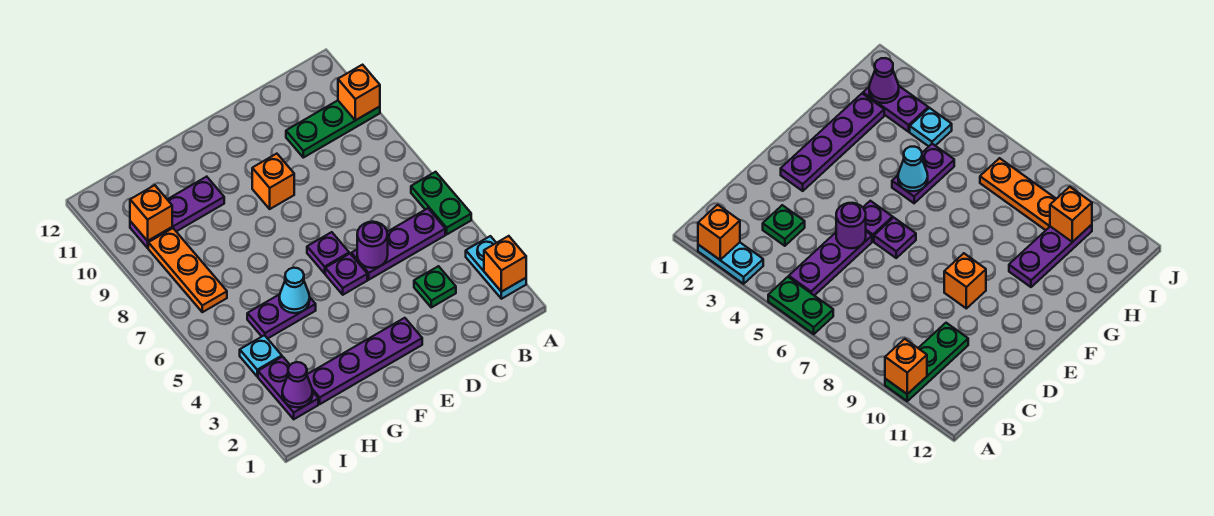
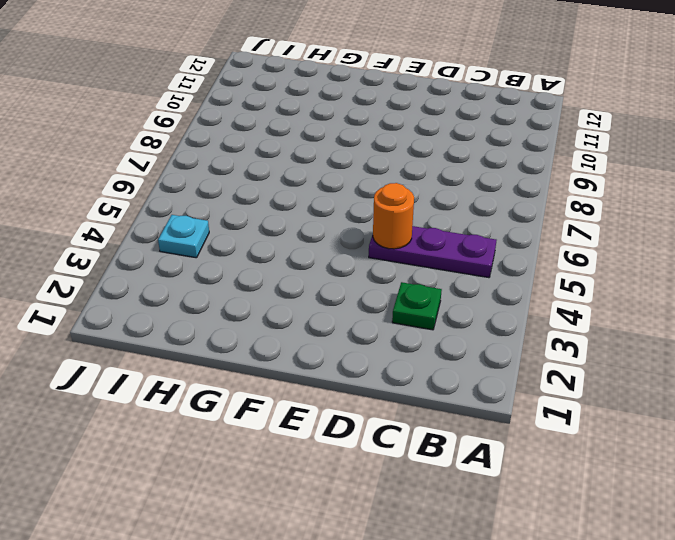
orange 1x1 round brick [373,183,414,249] -> purple 1x1 round brick [357,222,388,268]
none -> cyan 1x2 plate [466,236,526,299]
none -> green 1x2 plate [411,172,471,234]
none -> green 1x3 plate [286,101,380,158]

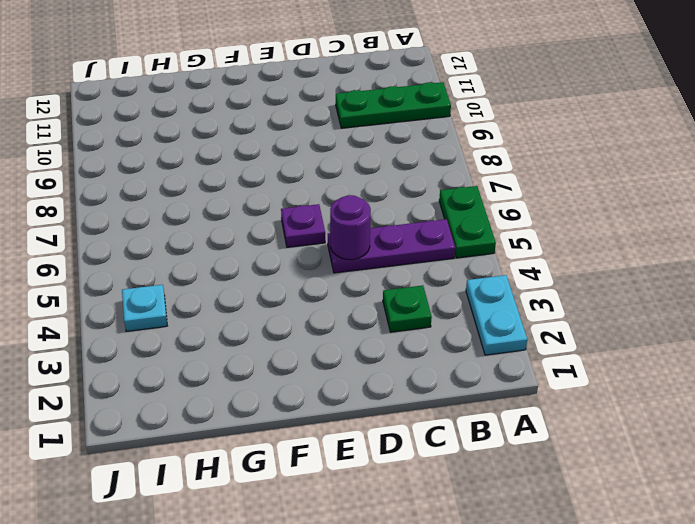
none -> purple 1x4 plate [307,318,422,404]
none -> purple 1x1 plate [325,254,367,295]
none -> orange 1x1 brick [252,154,294,209]

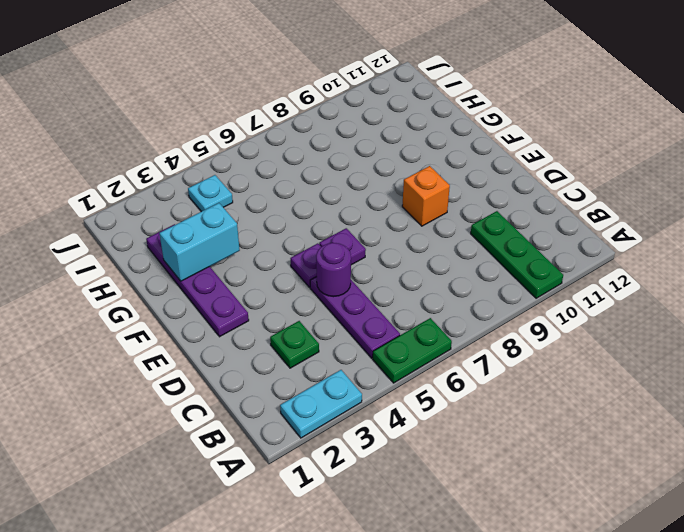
cyan 1x2 brick [159,203,240,281] -> none
none -> purple 1x2 plate [247,294,316,339]
none -> purple 1x3 plate [130,177,224,248]
none -> purple 1x2 plate [258,357,318,419]

